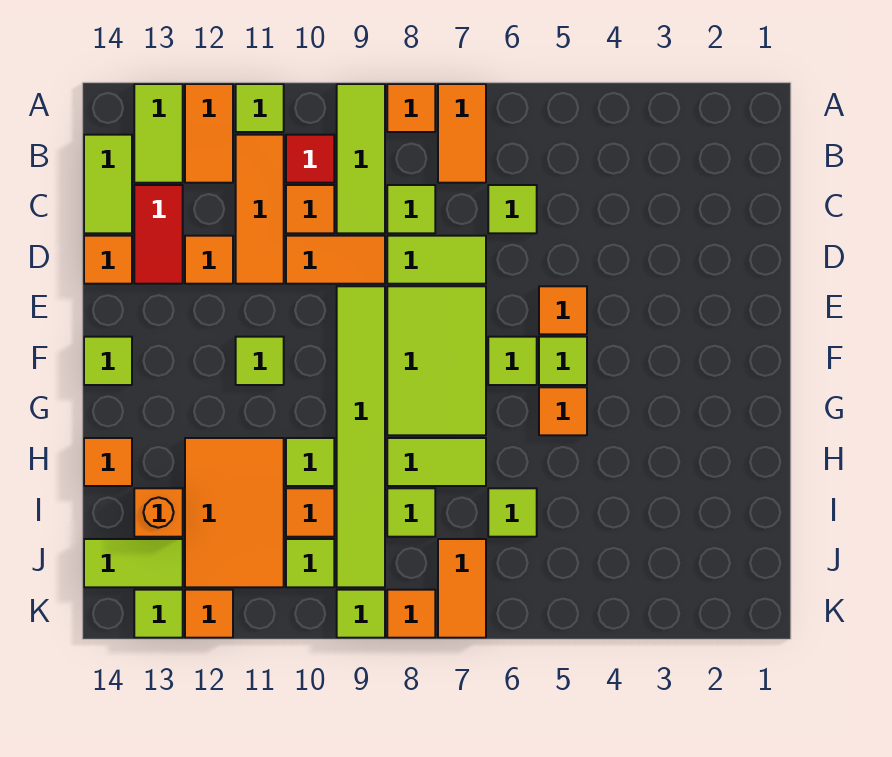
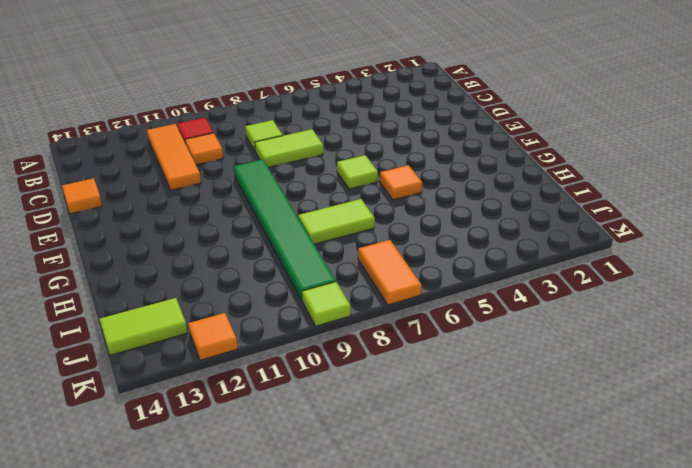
green 1x6 tile [234,159,336,300] -> lime 1x6 tile [337,286,385,587]
none -> orange 1x2 tile [438,84,486,183]
none -> orange 1x1 tile [387,84,435,132]
none -> lime 1x3 tile [337,84,385,233]
none -> lime 1x1 tile [236,84,284,132]

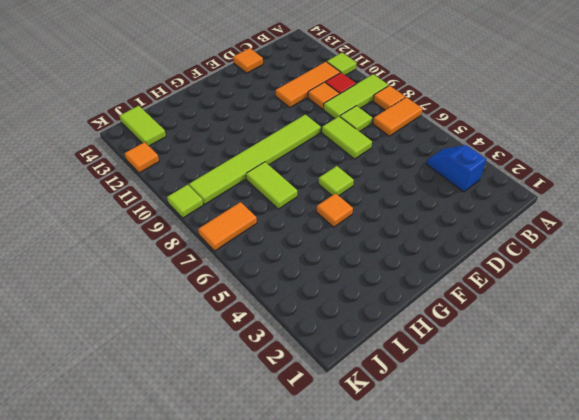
blue 1x2 slope [426,145,486,192] -> none
none -> orange 1x2 tile [185,84,233,183]
none -> lime 1x2 tile [134,84,183,183]
none -> lime 1x2 tile [84,135,132,233]
none -> lime 1x1 tile [488,185,537,233]

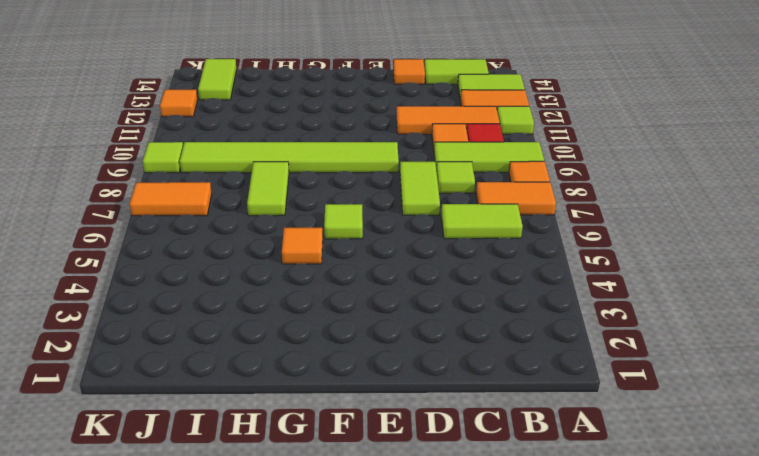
lime 1x2 tile [441,204,523,239] -> lime 1x1 tile [488,185,537,233]
none -> red 1x2 tile [134,185,183,284]
none -> orange 1x2 tile [286,236,385,284]
none -> orange 1x1 tile [185,236,233,284]
none -> orange 1x1 tile [539,286,587,334]

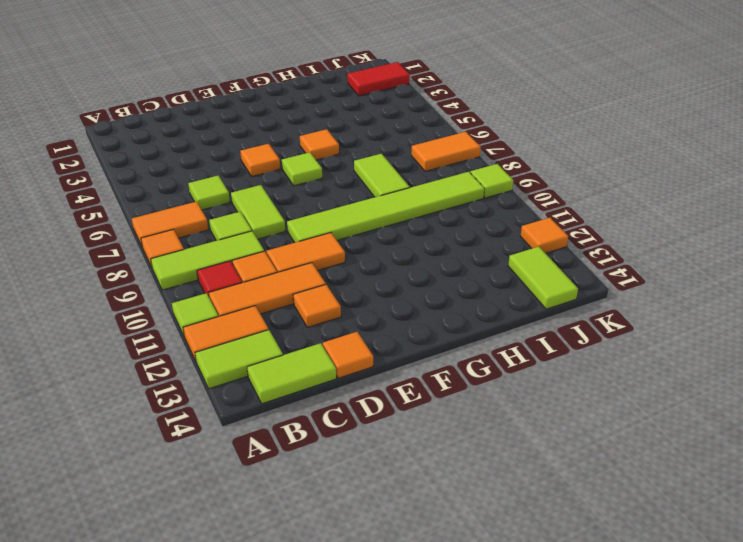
orange 1x2 tile [266,233,345,272] -> orange 1x2 tile turned to [286,236,385,284]
red 1x2 tile [347,62,410,96] -> red 1x2 tile moved to [134,185,183,284]
none -> lime 2x3 tile [387,286,486,435]
none -> lime 1x1 tile [539,337,587,385]
none -> lime 1x1 tile [236,337,284,385]
none -> lime 1x1 tile [84,337,132,385]

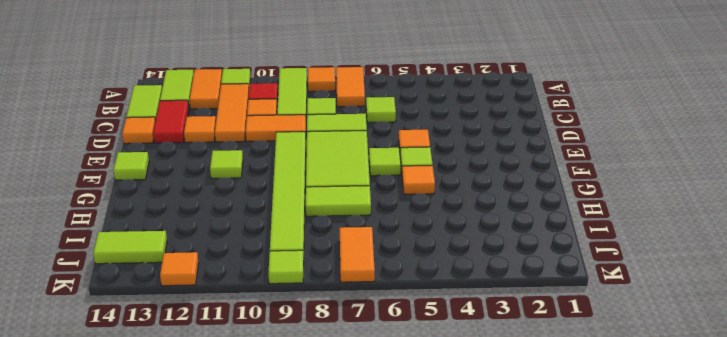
none -> lime 1x1 tile [286,438,334,486]
none -> orange 2x3 tile [185,438,284,587]
none -> orange 1x1 tile [84,438,132,486]
none -> lime 1x1 tile [488,488,537,537]

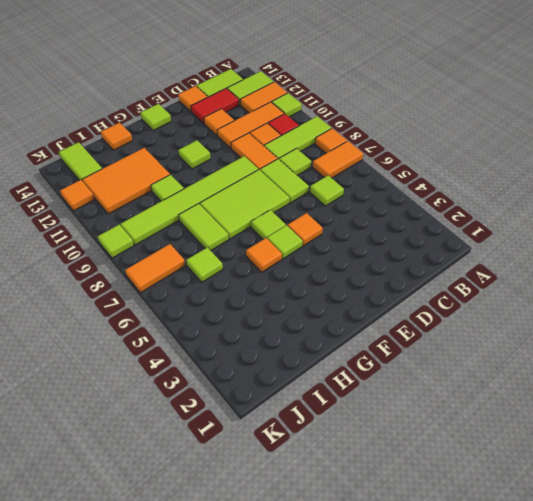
none -> lime 1x1 tile [387,488,435,537]
none -> orange 1x1 tile [286,488,334,537]
none -> orange 1x1 brick [134,488,183,537]
none -> lime 1x1 tile [286,539,334,587]

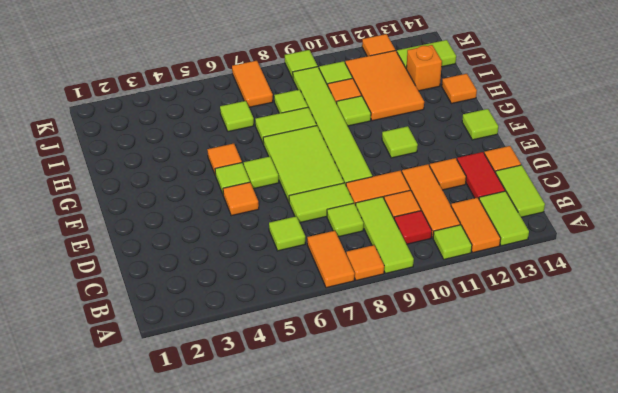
none -> orange 1x1 tile [387,590,435,638]
none -> lime 1x1 tile [134,590,183,638]

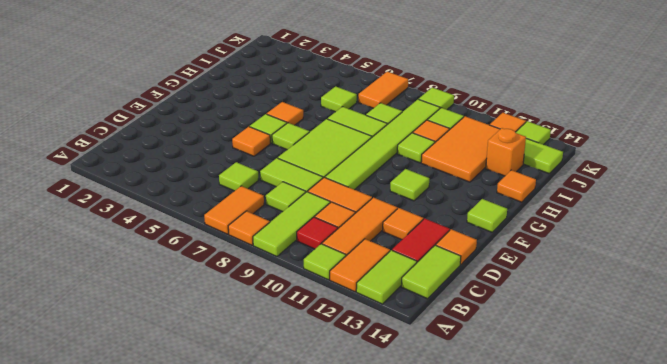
none -> orange 1x1 tile [387,590,435,638]

